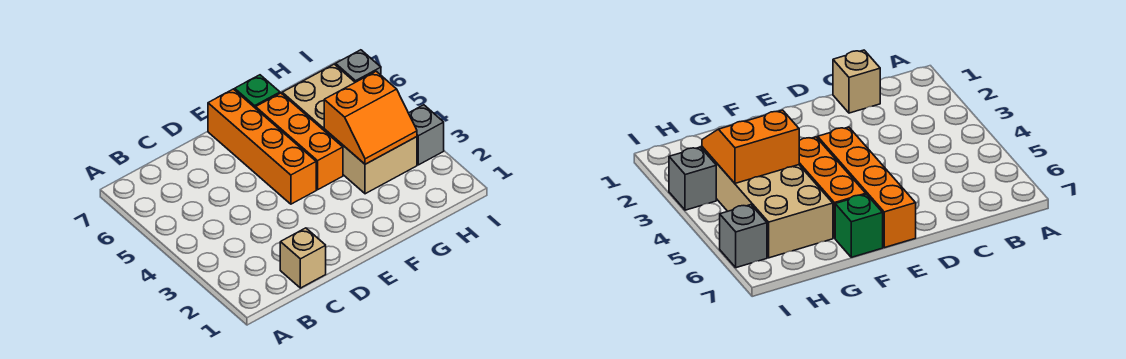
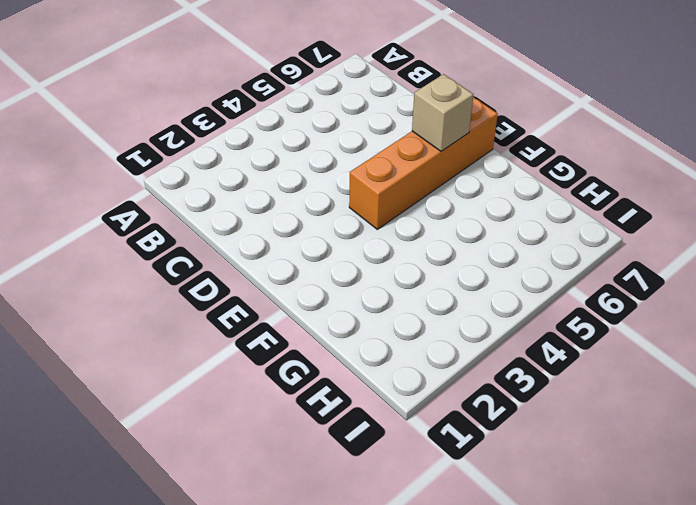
tan 1x1 brick [412,74,474,151] -> tan 1x1 brick moved to [280,228,326,288]
none -> orange 1x3 brick [256,93,343,190]
none -> green 1x1 brick [235,75,280,108]

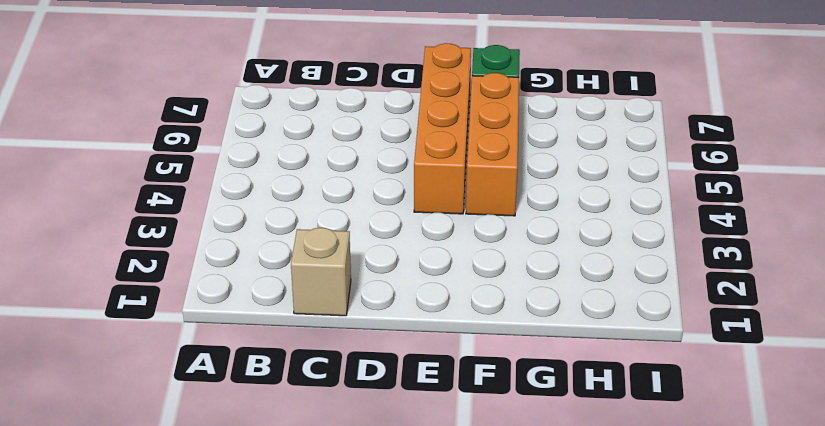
none -> tan 2x4 brick [282,64,417,194]
none -> grey 1x1 brick [409,105,444,165]

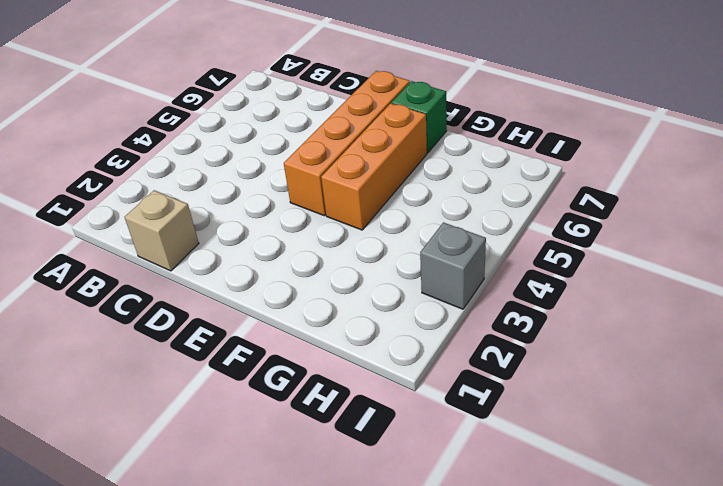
none -> tan 2x4 brick [282,64,417,194]
none -> grey 1x1 brick [336,50,381,82]

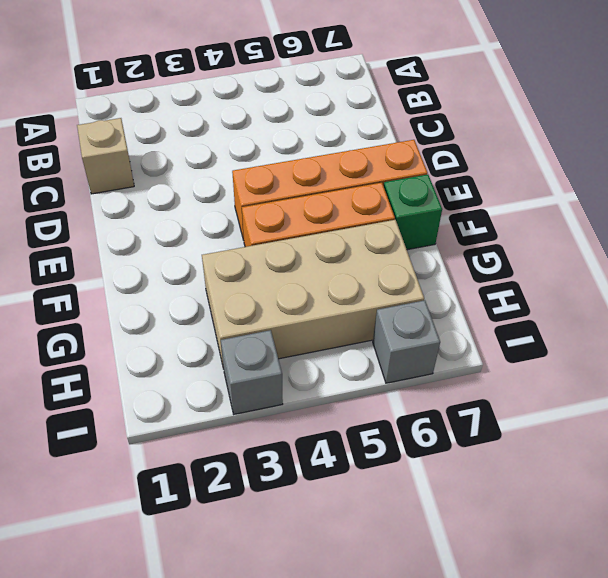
none -> orange 2x2 slope [324,71,417,164]

